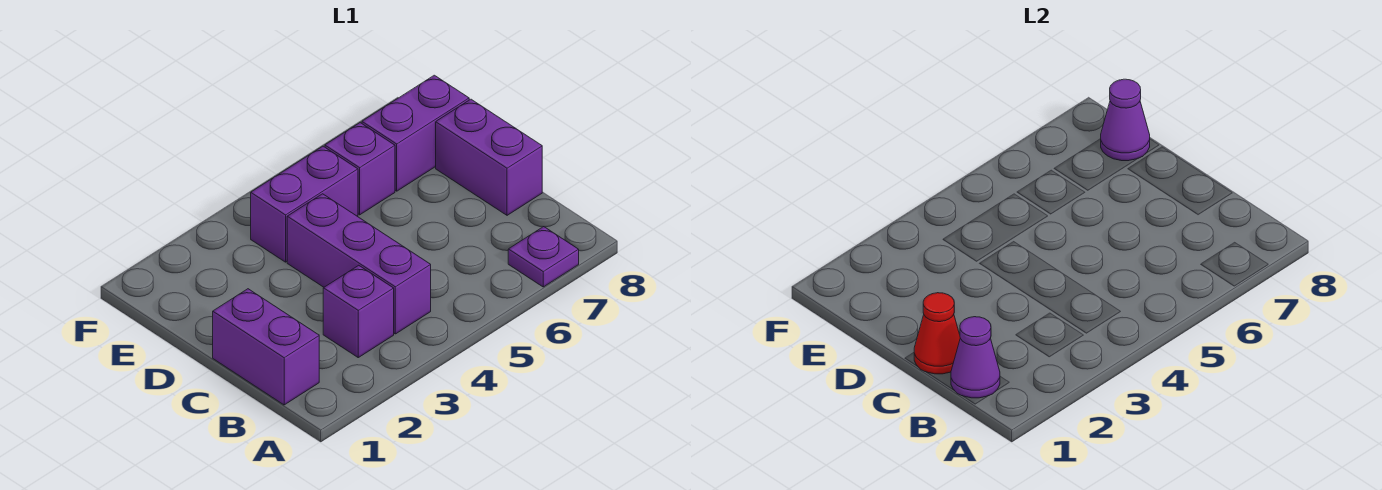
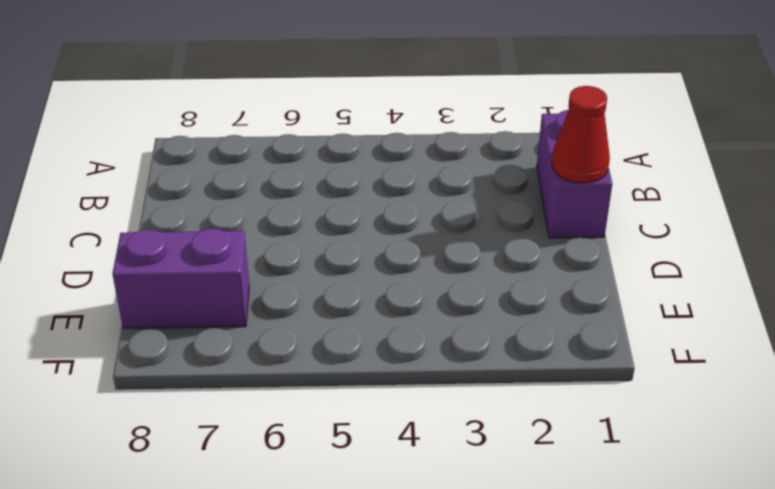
none -> purple 1x1 plate [508,227,579,287]
none -> purple 1x1 brick [323,265,394,358]

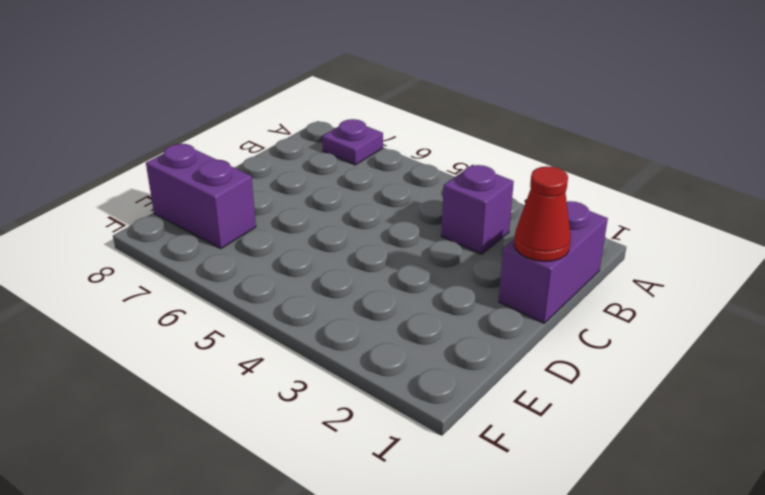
none -> purple 1x3 brick [287,194,431,334]
none -> purple 1x2 brick [436,99,542,215]

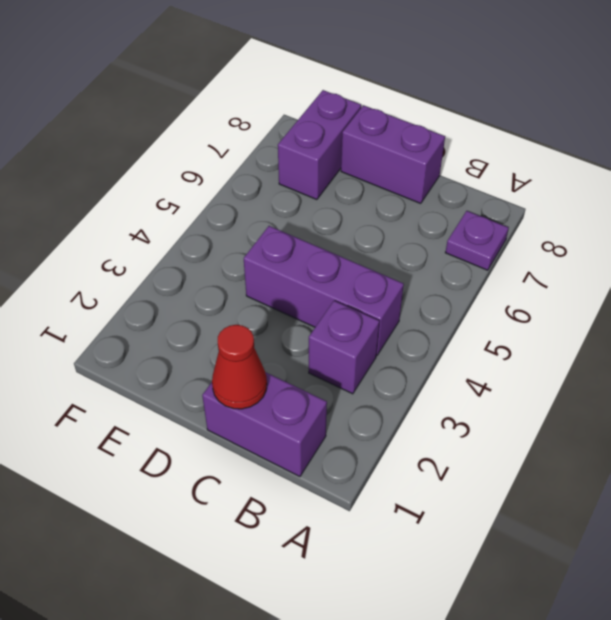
none -> purple 1x2 brick [251,146,358,262]
none -> purple 1x1 brick [325,123,395,215]

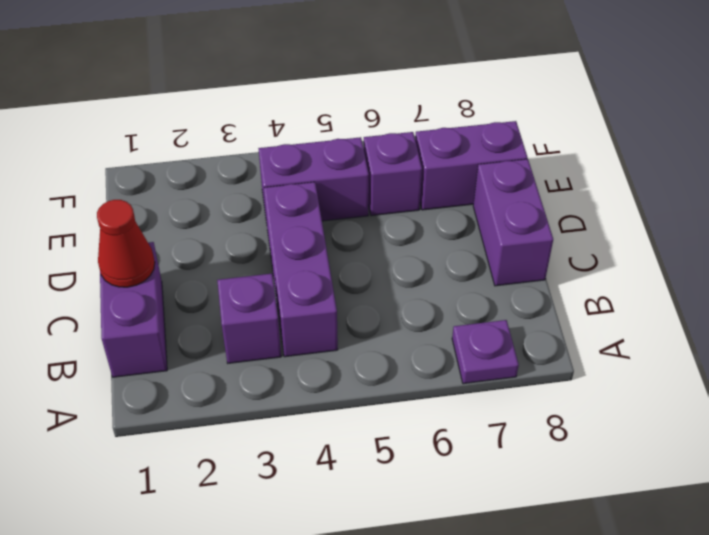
none -> purple 1x1 cone [951,317,1000,398]
none -> purple 1x1 cone [1101,79,1150,161]

